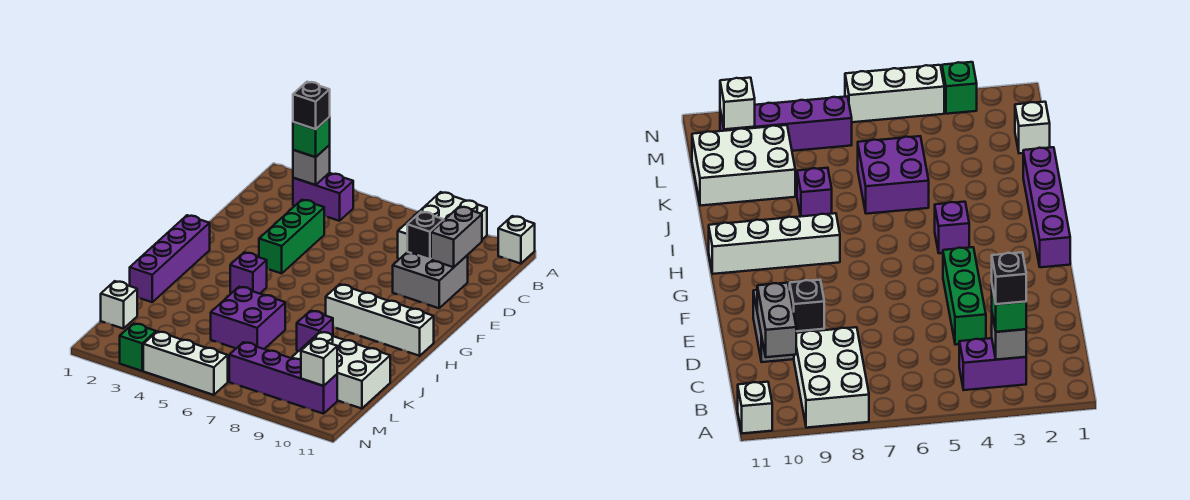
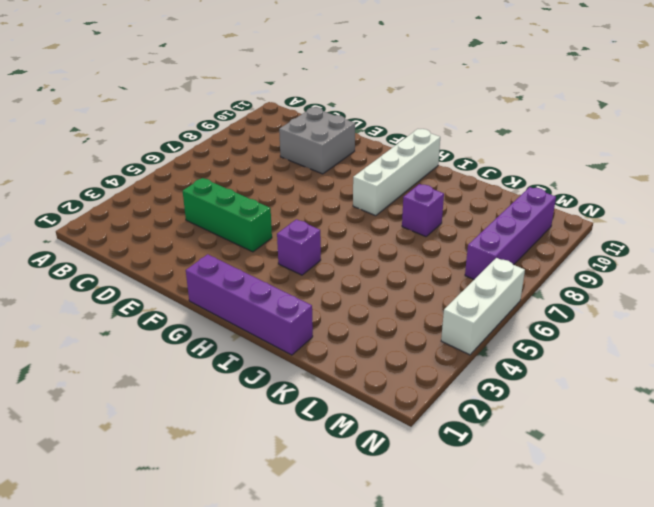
none -> white 2x3 brick [398,192,487,259]
none -> white 1x1 brick [498,216,535,264]
none -> purple 1x2 brick [293,173,353,221]

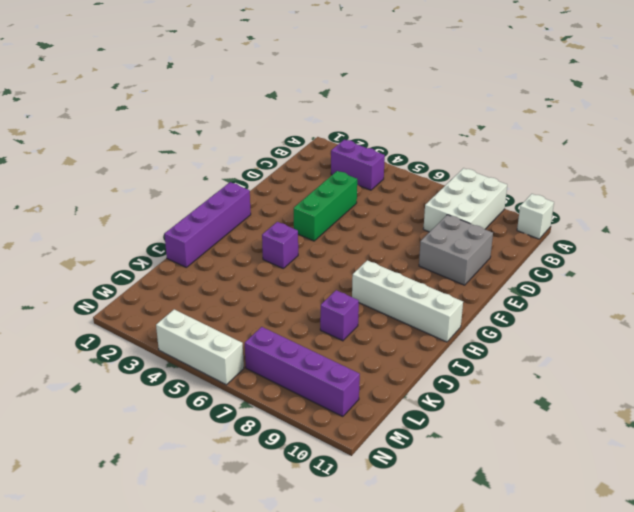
none -> purple 2x2 brick [211,287,285,349]
none -> white 2x3 brick [292,332,390,409]
none -> white 1x1 brick [101,281,137,329]

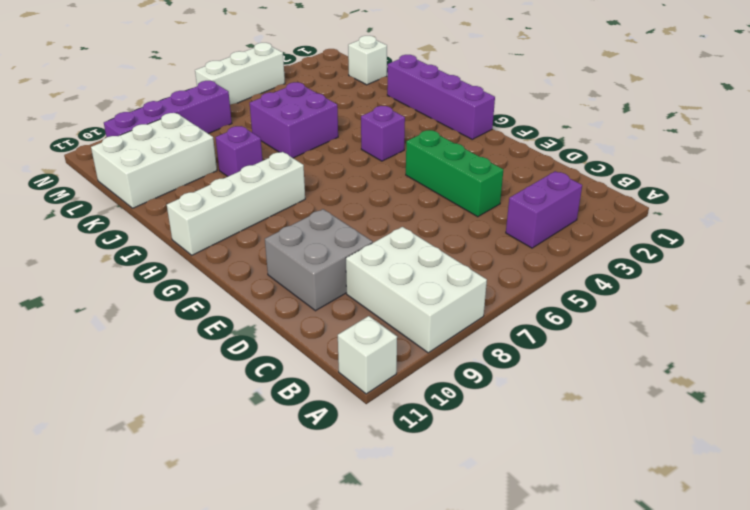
none -> green 1x1 brick [120,324,156,371]
none -> grey 1x1 brick [293,145,330,185]
none -> grey 1x2 brick [431,207,482,267]

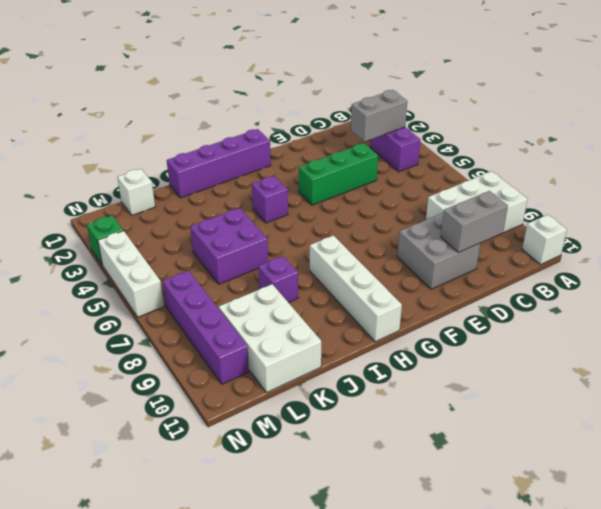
grey 1x2 brick [351,90,407,142] -> grey 1x1 brick [293,145,330,185]
none -> black 1x1 brick [407,212,444,259]
none -> white 1x1 brick [301,338,337,386]
none -> green 1x1 brick [293,117,330,157]

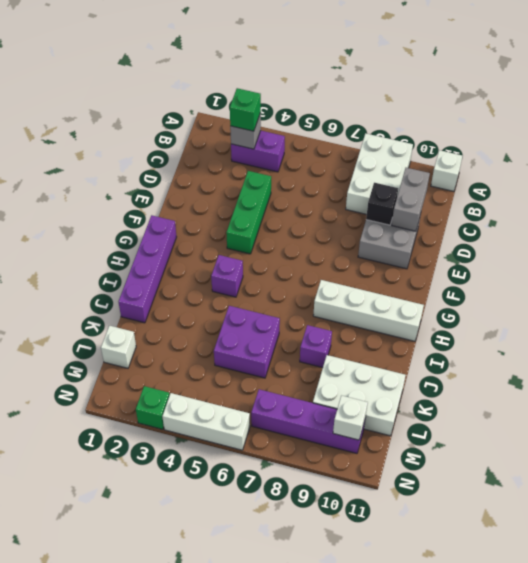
none -> black 1x1 brick [293,82,330,129]

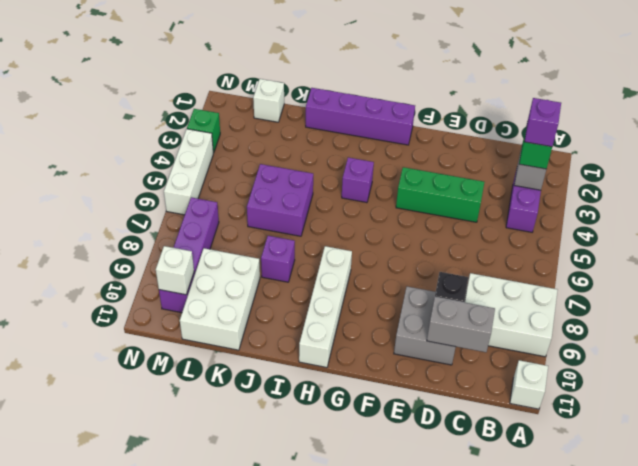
purple 1x1 brick [524,98,561,147] -> black 1x1 brick [293,82,330,129]

